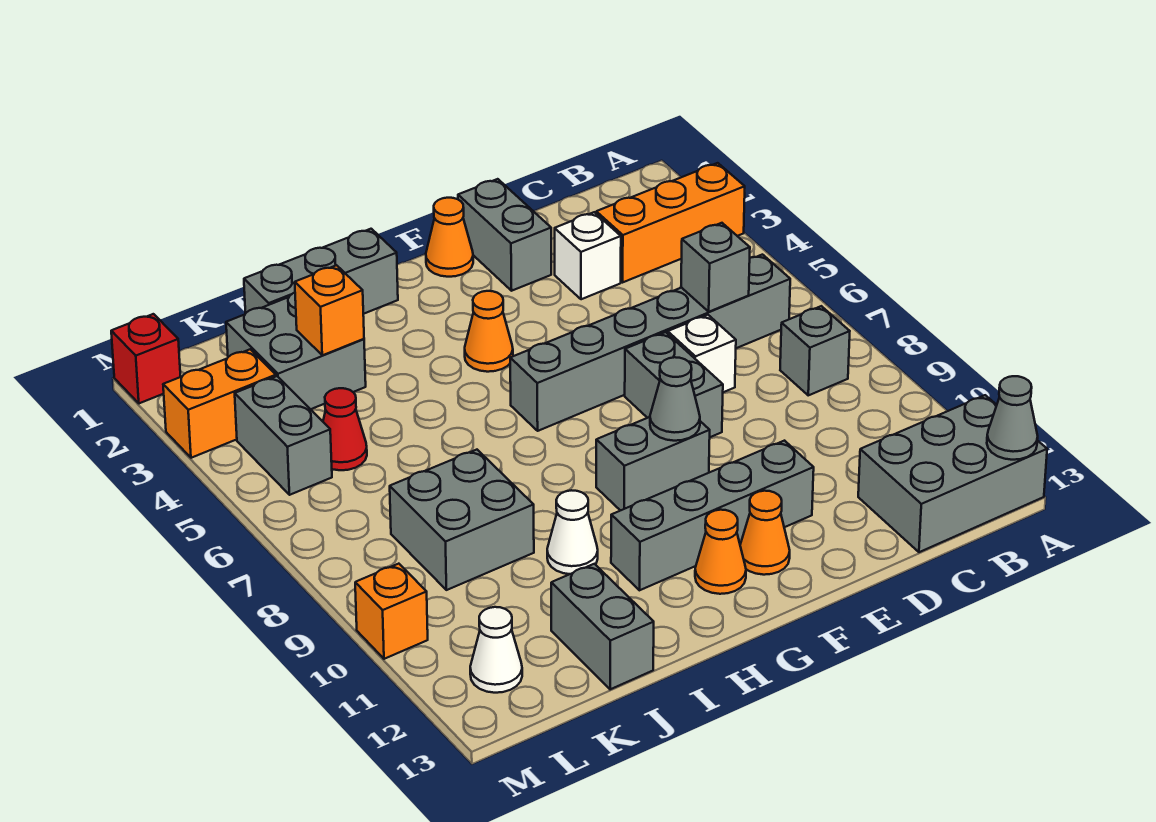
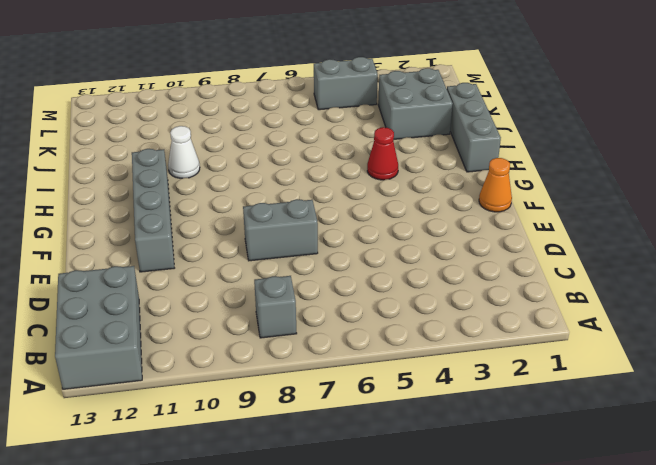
red 1x1 cone [367,127,398,180] -> red 1x1 cone moved to [323,388,367,470]
none -> orange 1x3 brick [596,163,745,282]
none -> grey 1x6 brick [510,255,790,431]
none -> white 1x1 brick [555,212,621,299]

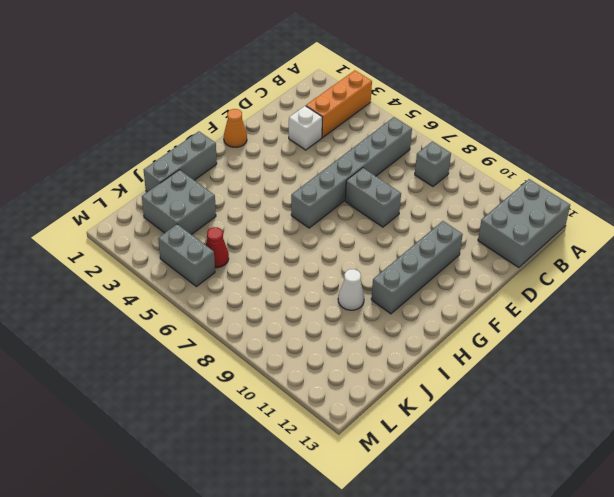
none -> white 1x1 brick [668,315,736,392]
none -> grey 1x2 brick [458,179,551,291]
none -> grey 1x2 brick [596,417,710,511]

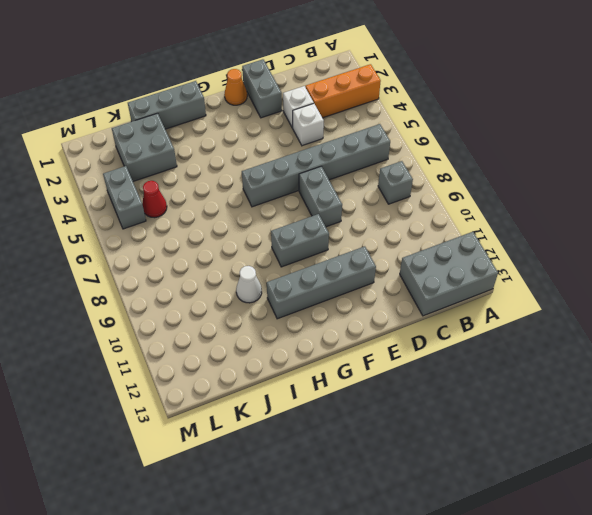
white 1x1 brick [293,104,324,146] -> white 1x1 brick moved to [668,315,736,392]
none -> orange 1x1 cone [740,491,790,575]
none -> orange 1x1 cone [465,291,513,372]
none -> orange 1x1 cone [695,510,746,594]

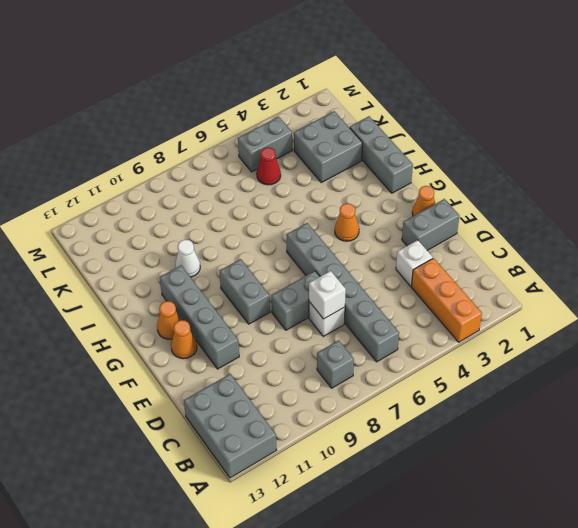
white 1x1 brick [309,271,346,319] -> none
none -> grey 2x2 brick [390,450,534,590]
none -> grey 1x2 brick [551,564,654,689]
none -> orange 1x2 brick [163,349,276,458]

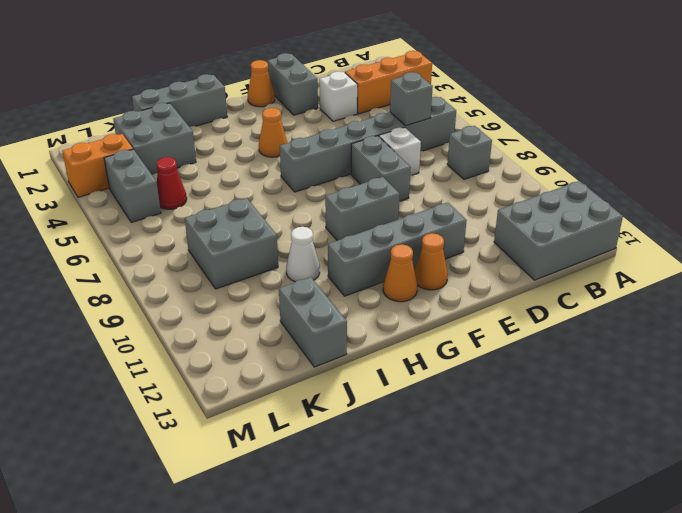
none -> white 1x1 cone [470,607,522,693]
none -> red 1x1 brick [111,314,181,403]
none -> orange 1x1 brick [355,564,428,659]

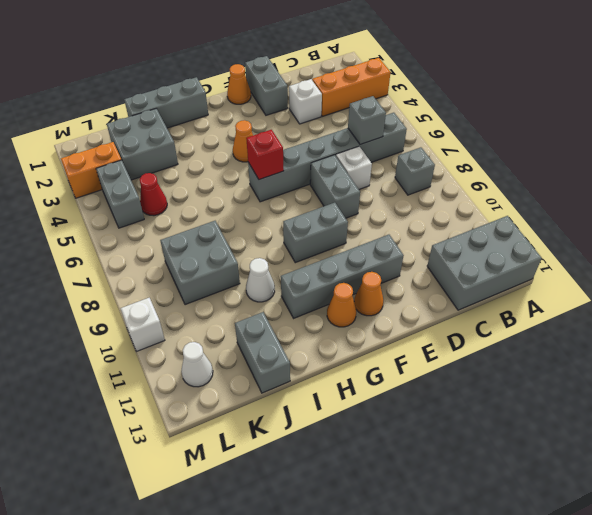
red 1x1 brick [246,130,284,180] -> red 1x1 brick moved to [111,314,181,403]
white 1x1 brick [120,298,165,351] -> orange 1x1 brick [355,564,428,659]
none -> grey 1x1 cone [987,376,1038,460]
none -> grey 1x1 cone [650,357,700,441]
none -> orange 1x1 brick [295,265,364,355]

